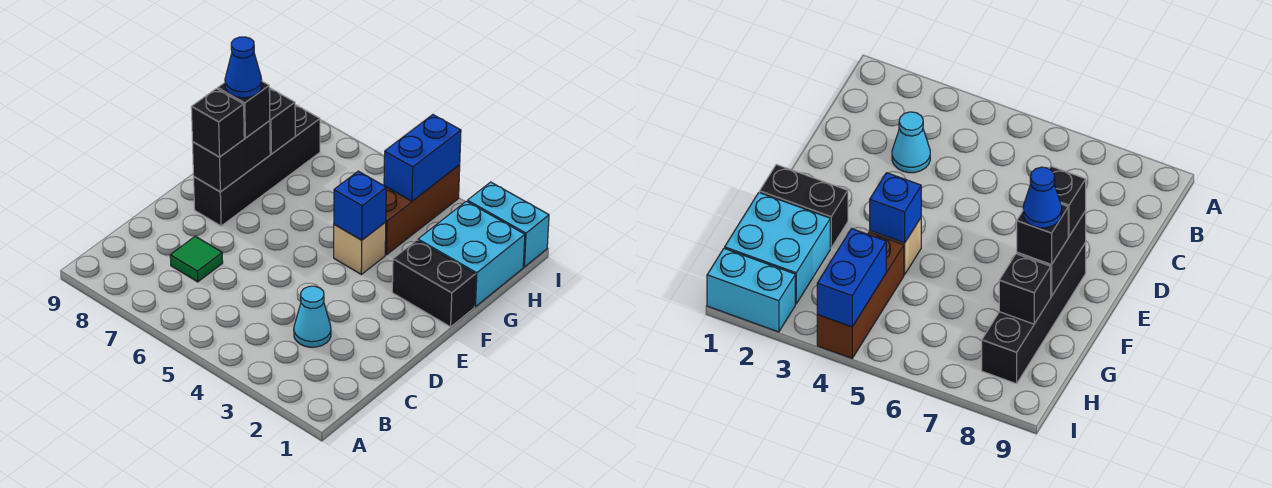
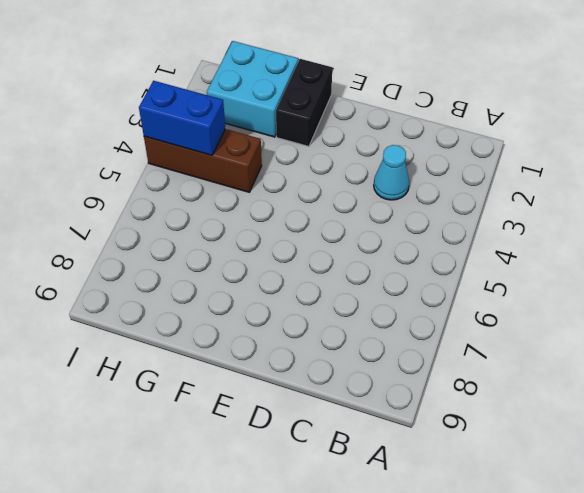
none -> green 1x1 tile [170,236,223,282]
none -> black 1x4 brick [194,105,320,226]
none -> tan 1x1 brick [334,222,386,274]

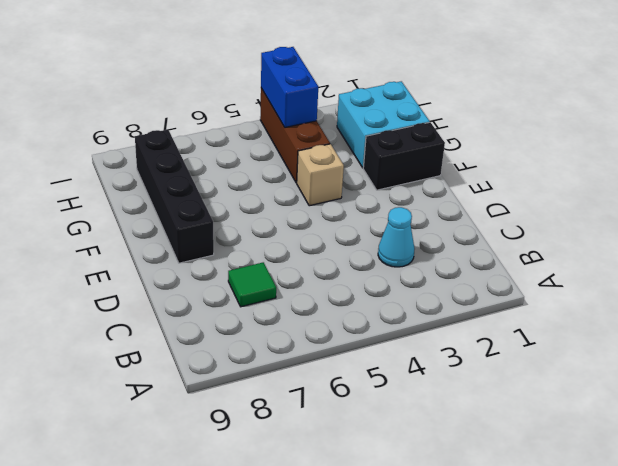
none -> cyan 1x2 brick [467,182,549,267]
none -> black 1x2 brick [192,121,270,192]
none -> blue 1x1 brick [334,171,386,240]

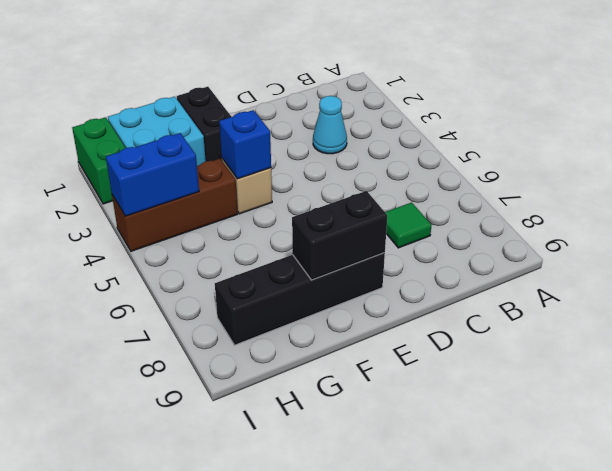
green 1x2 brick [72,117,125,204] -> cyan 1x2 brick [467,182,549,267]
none -> black 1x1 brick [269,88,295,154]
none -> black 1x1 brick [191,89,244,157]
none -> black 1x1 brick [218,81,270,138]

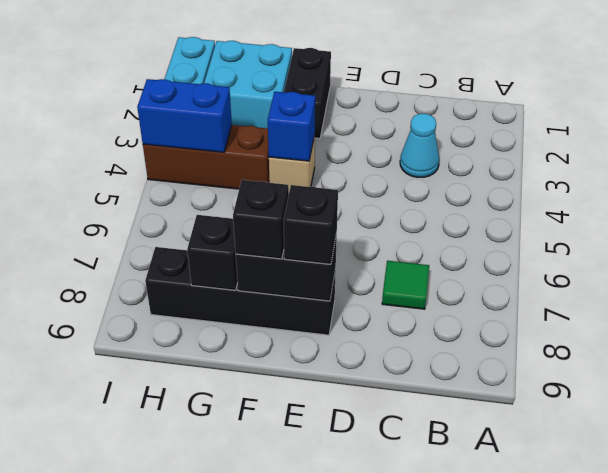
none -> blue 1x1 cone [225,37,262,98]

